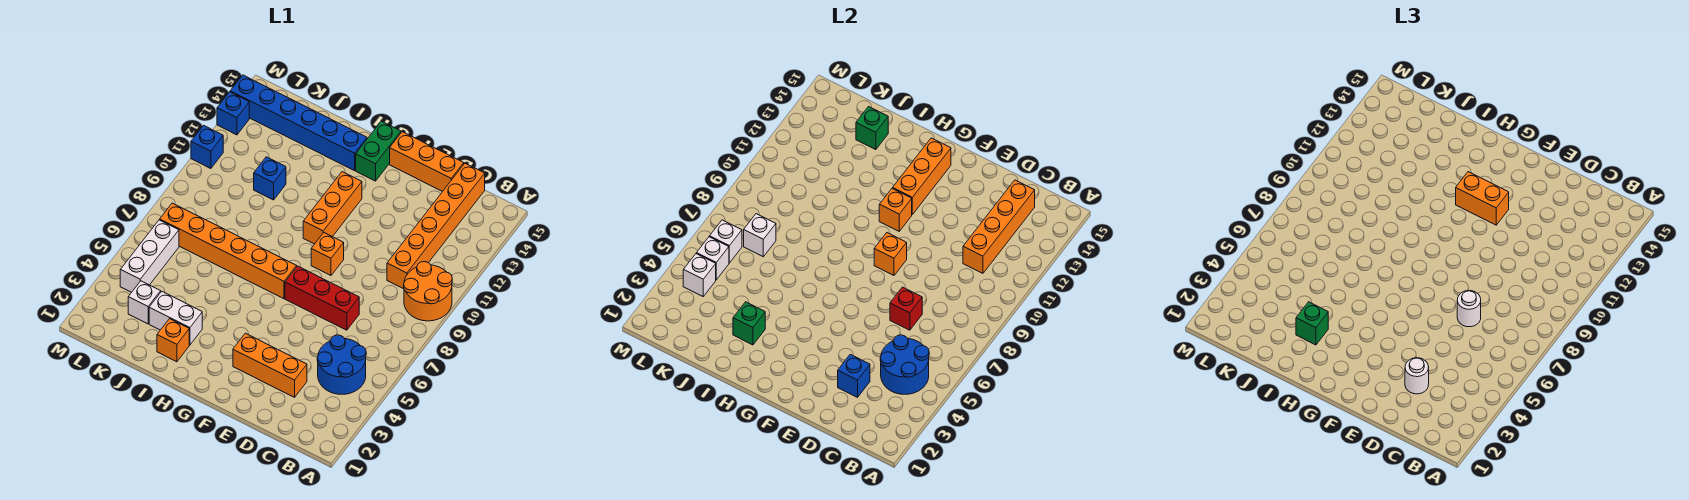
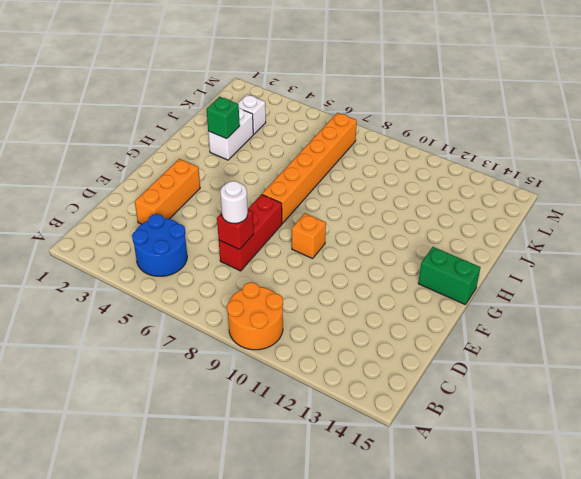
none -> orange 1x6 brick [387,163,485,289]
none -> orange 1x3 brick [390,132,464,192]
none -> orange 1x3 brick [303,172,362,244]
none -> blue 1x6 brick [230,75,367,171]

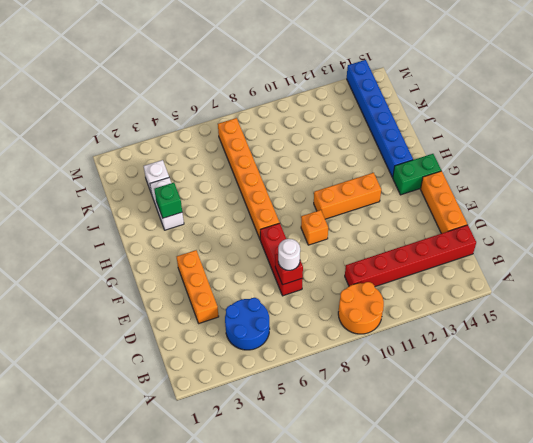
red 1x6 brick [345,225,476,287] -> orange 1x6 brick [387,163,485,289]
none -> orange 1x1 brick [157,319,189,362]
none -> blue 1x1 brick [254,157,286,200]
none -> white 1x3 brick [120,220,179,292]
none -> blue 1x1 brick [191,125,223,169]

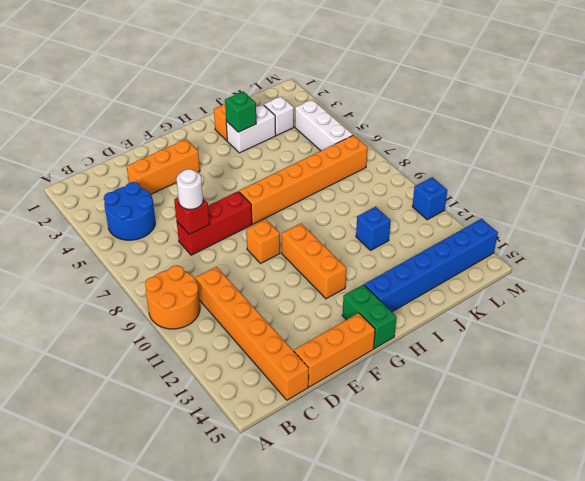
none -> blue 1x1 brick [217,92,249,135]
none -> blue 2x2 round brick [880,335,929,394]
none -> orange 1x4 brick [963,180,1035,273]
none -> blue 1x1 brick [838,354,870,397]

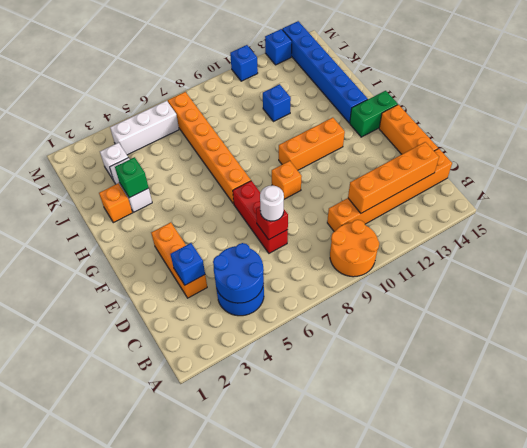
none -> orange 1x1 brick [874,233,907,275]
none -> orange 1x1 brick [879,188,912,231]
none -> orange 1x3 brick [893,138,951,214]
none -> green 1x1 brick [856,107,888,150]

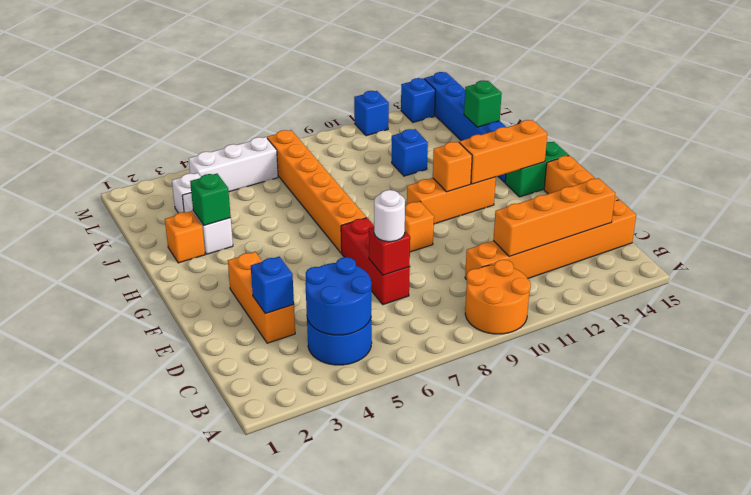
none -> orange 1x1 brick [874,233,907,275]
none -> white 1x1 brick [744,214,776,257]
none -> white 1x1 brick [683,254,716,296]
none -> white 1x1 brick [697,237,729,280]

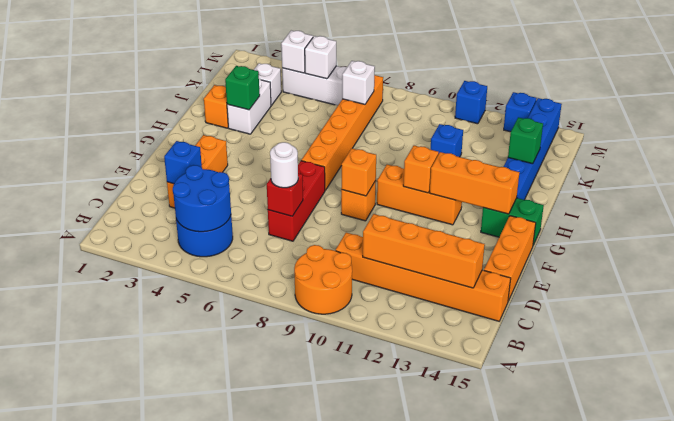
none -> white 1x1 brick [710,220,742,263]
none -> white 1x1 round brick [1405,358,1429,394]
none -> orange 1x2 brick [1456,172,1509,225]
none -> green 1x1 brick [1296,302,1328,345]

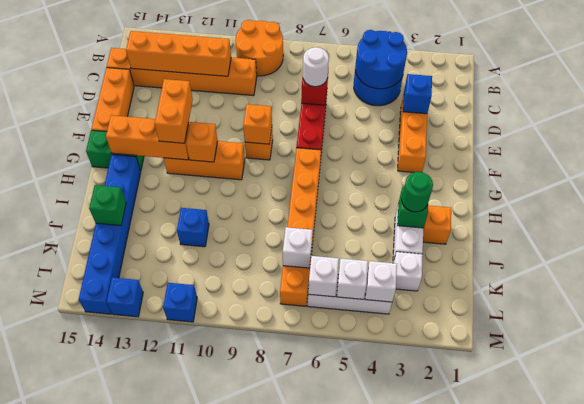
green 1x1 round brick [402,172,433,212] -> green 1x1 brick [1296,302,1328,345]
none -> white 1x1 round brick [1405,358,1429,394]

